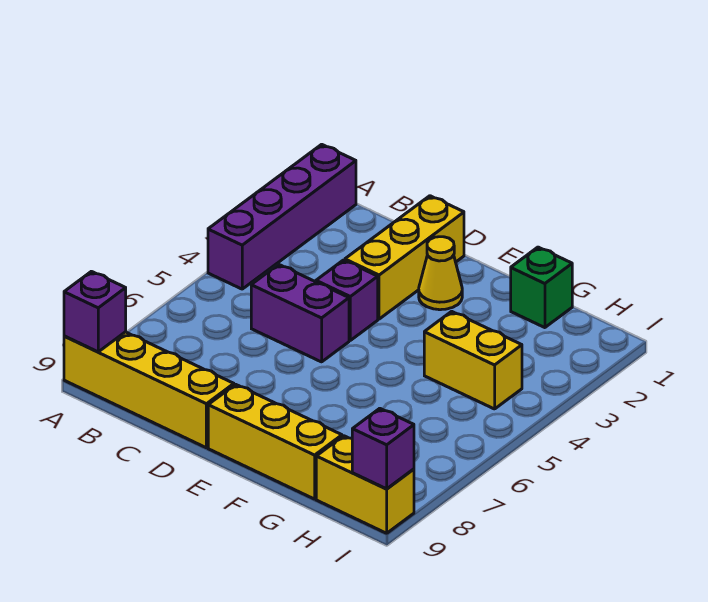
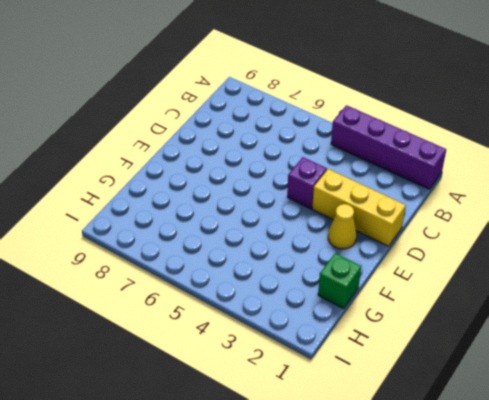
none -> yellow 1x4 brick [64,332,234,448]
none -> purple 1x2 brick [251,264,349,362]
none -> yellow 1x3 brick [208,384,342,499]

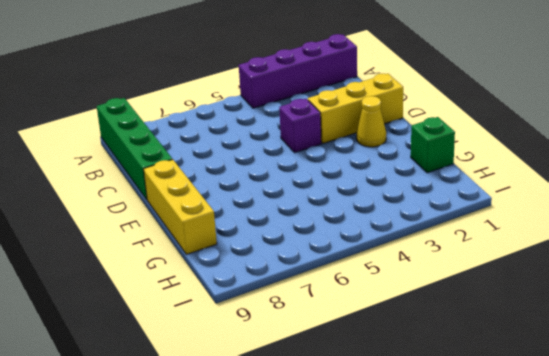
green 1x4 brick [97,98,172,200] -> yellow 1x4 brick [64,332,234,448]
none -> purple 1x2 brick [251,264,349,362]
none -> yellow 1x2 brick [424,311,522,409]
none -> yellow 1x2 brick [316,436,414,533]

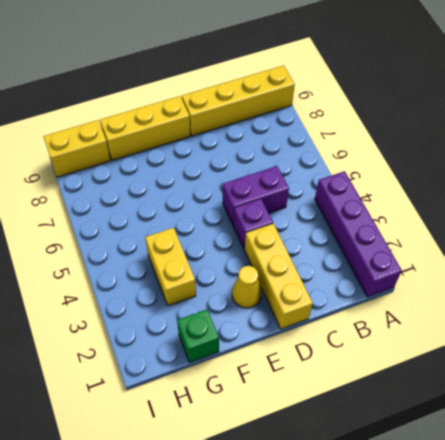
yellow 1x2 brick [145,228,196,306] -> yellow 1x2 brick turned to [424,311,522,409]
none -> purple 1x1 brick [64,271,126,352]
none -> purple 1x1 brick [352,408,414,489]

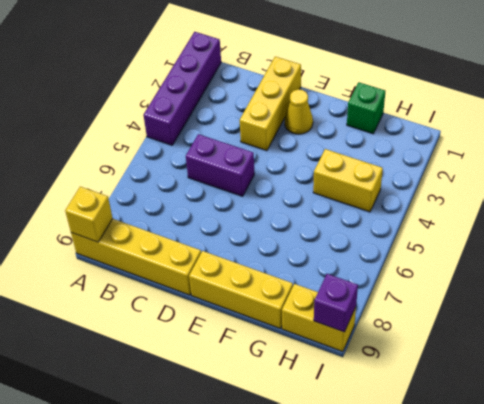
yellow 1x1 brick [65,187,113,242] -> purple 1x1 brick [64,271,126,352]
none -> purple 1x1 brick [316,260,378,340]

